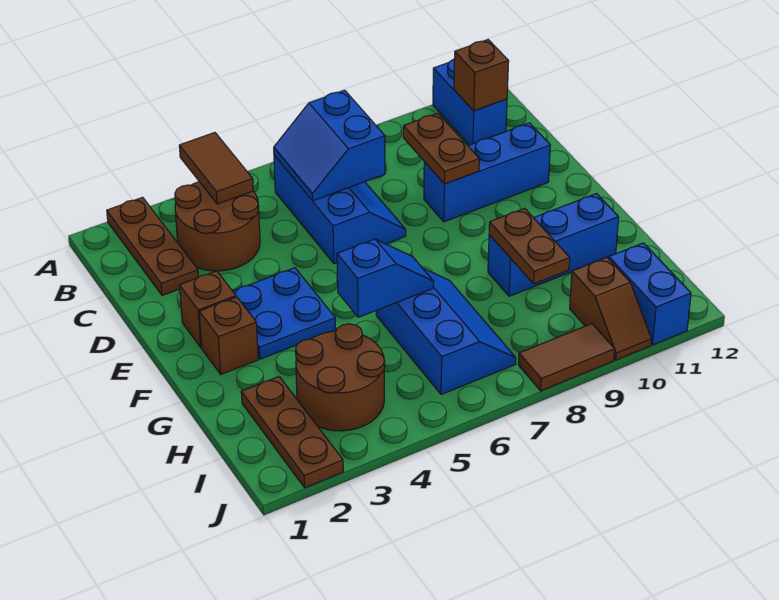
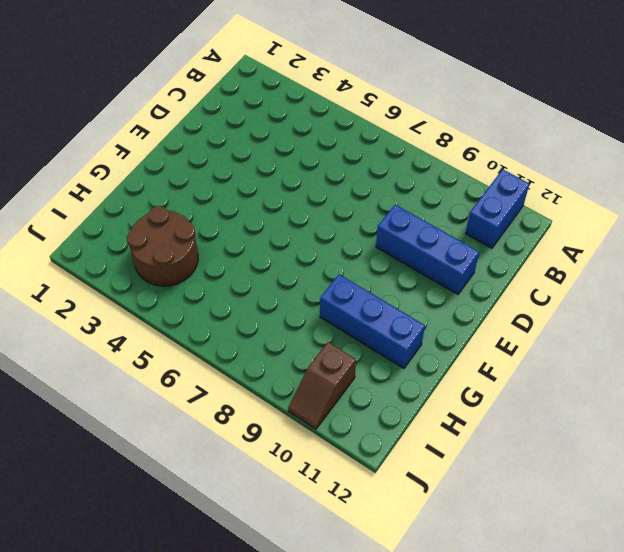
none -> brown 1x3 plate [107,197,198,296]
none -> brown 2x2 round brick [175,182,260,271]
none -> blue 2x3 slope [274,155,406,263]

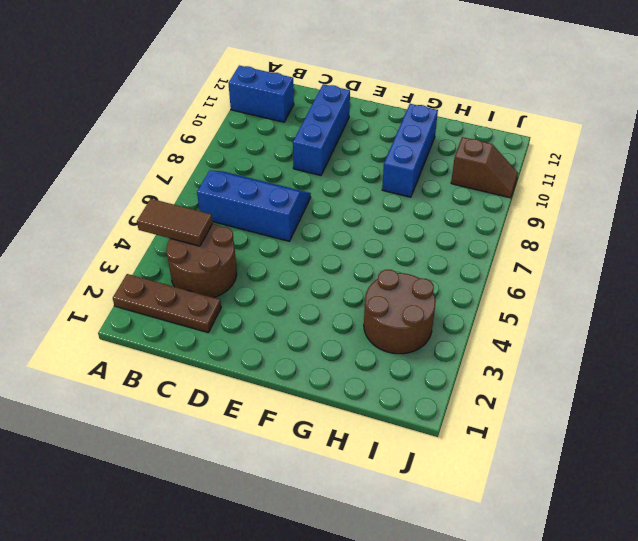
none -> brown 1x1 brick [180,271,236,348]
none -> blue 2x2 plate [233,268,336,359]
none -> brown 1x1 brick [199,297,258,374]

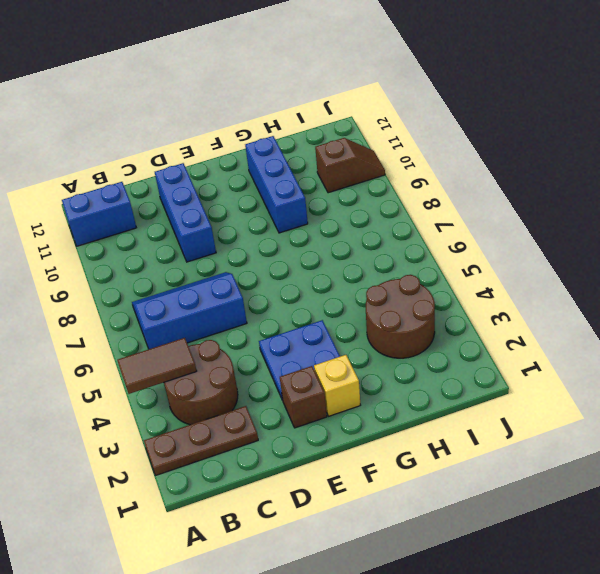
yellow 1x1 brick [314,355,360,416] -> brown 1x1 brick [199,297,258,374]
none -> blue 2x3 slope [376,268,516,395]
none -> brown 1x3 plate [241,377,343,488]
none -> blue 1x2 brick [609,243,691,345]

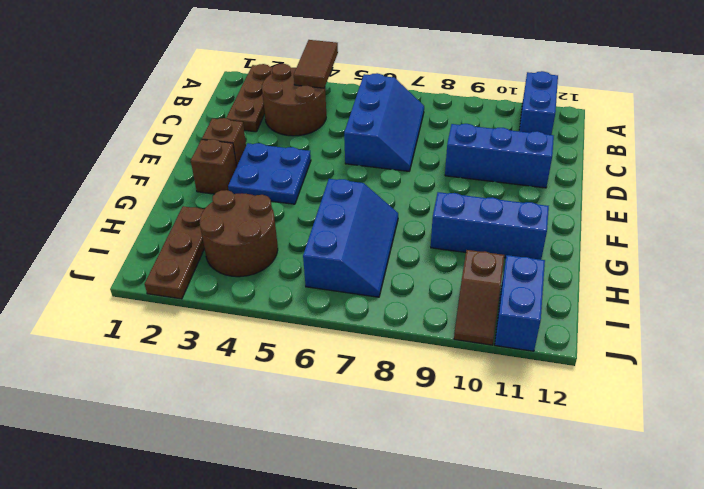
none -> brown 1x2 tile [518,324,615,391]
none -> blue 2x2 slope [274,90,385,201]
none -> brown 1x1 brick [454,40,509,111]

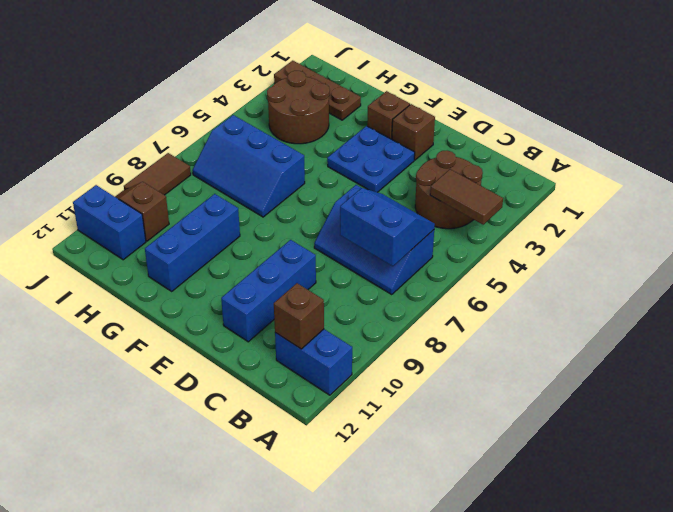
none -> brown 1x3 plate [107,197,198,296]
none -> brown 1x2 plate [403,113,479,184]
none -> blue 1x2 slope [337,239,434,317]

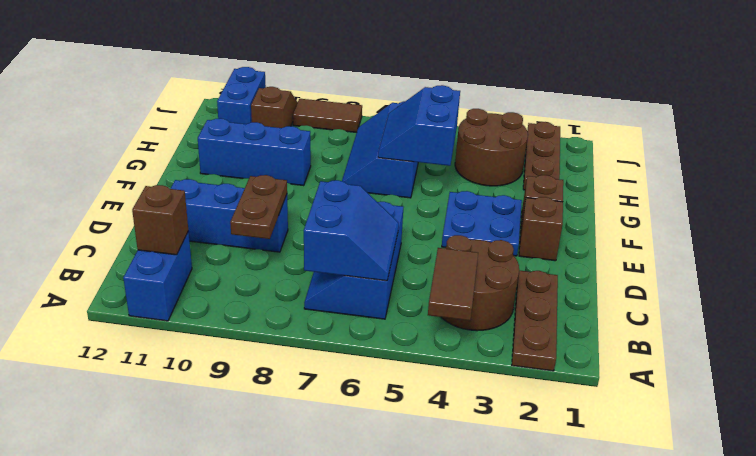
blue 2x2 slope [378,85,460,166] -> blue 1x2 slope [337,239,434,317]
none -> brown 1x2 plate [489,208,570,284]

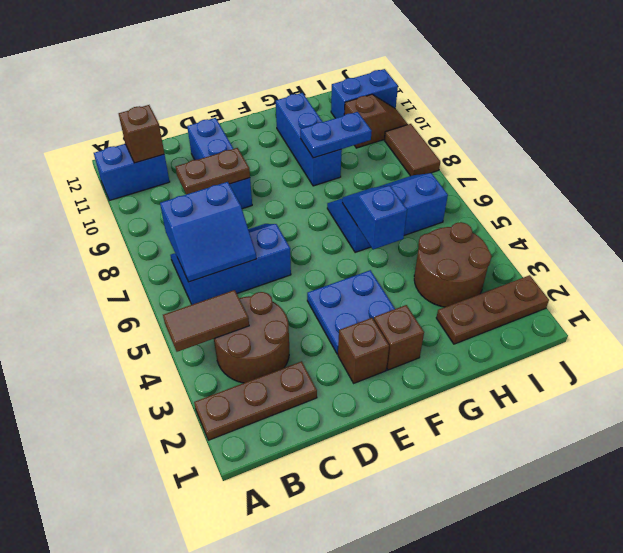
blue 1x2 plate [300,112,372,158] -> brown 1x2 plate [489,208,570,284]

